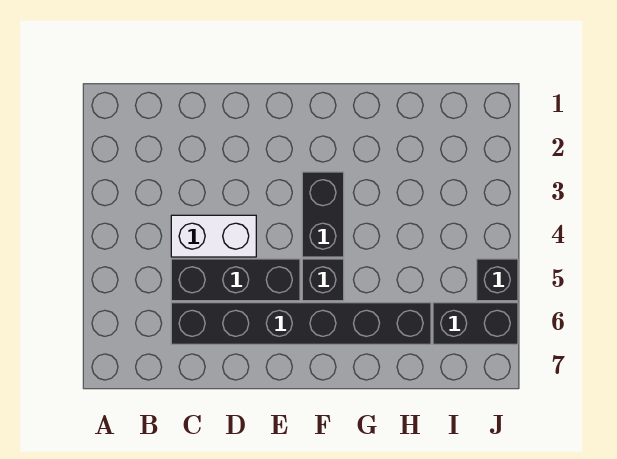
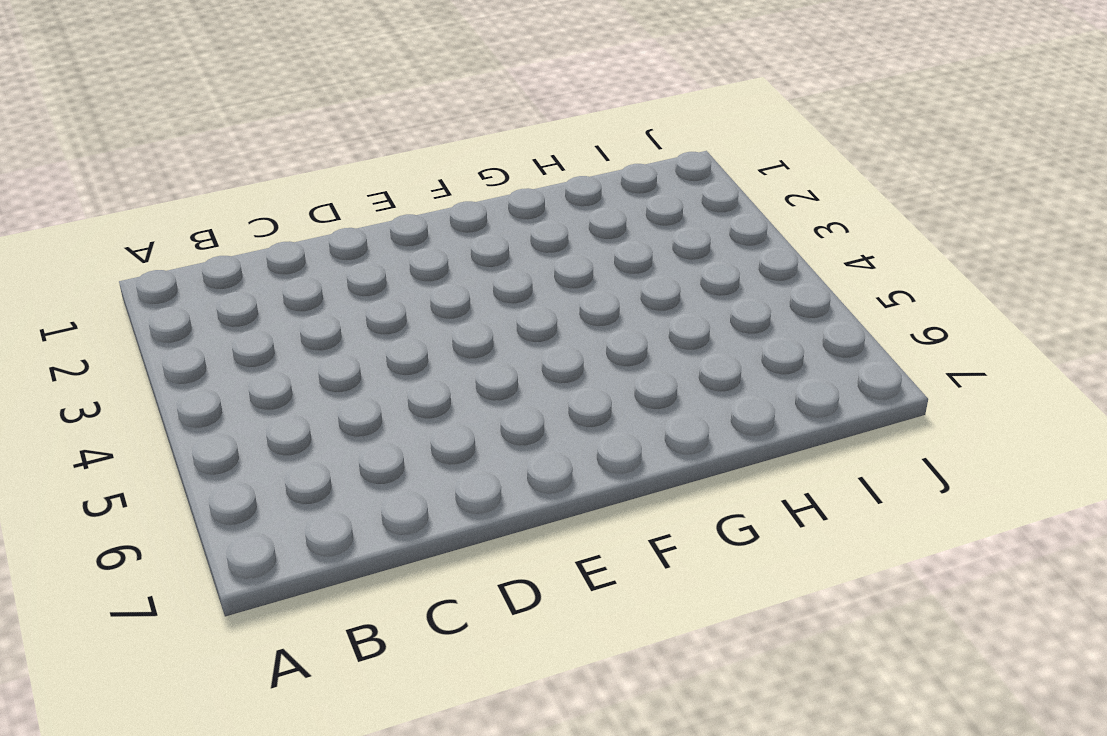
none -> white 1x2 brick [171,215,256,257]
none -> black 1x3 brick [171,259,300,301]

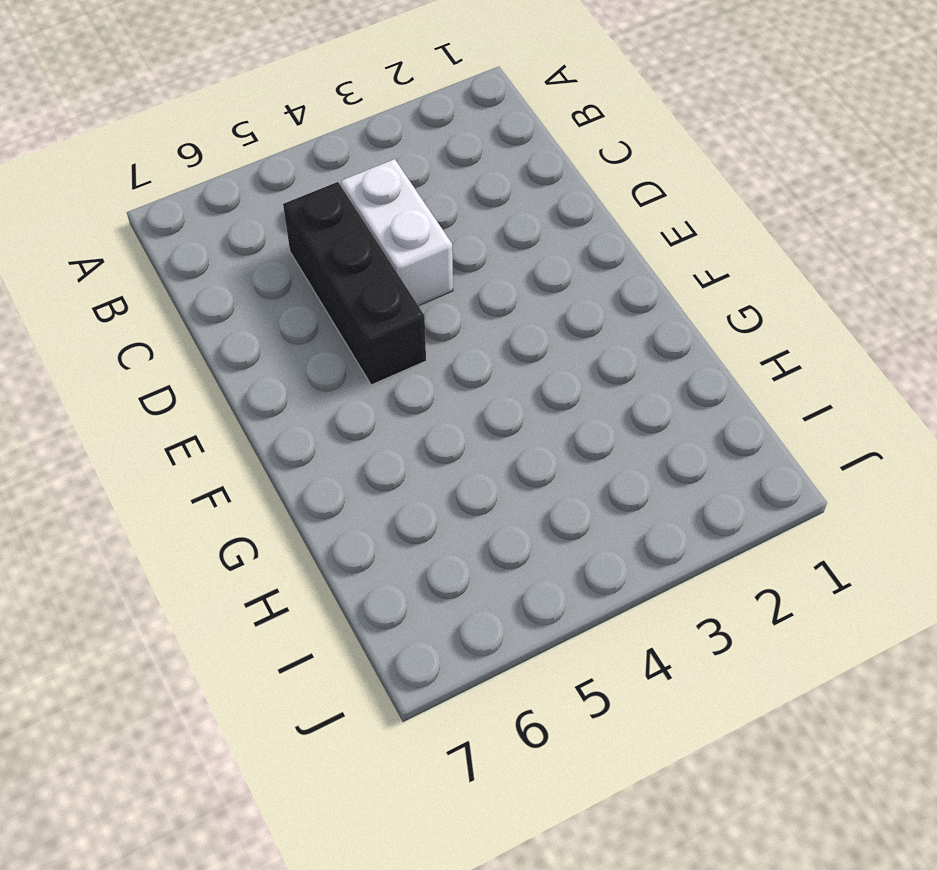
none -> black 1x6 brick [171,303,431,344]
none -> black 1x2 brick [302,172,344,257]

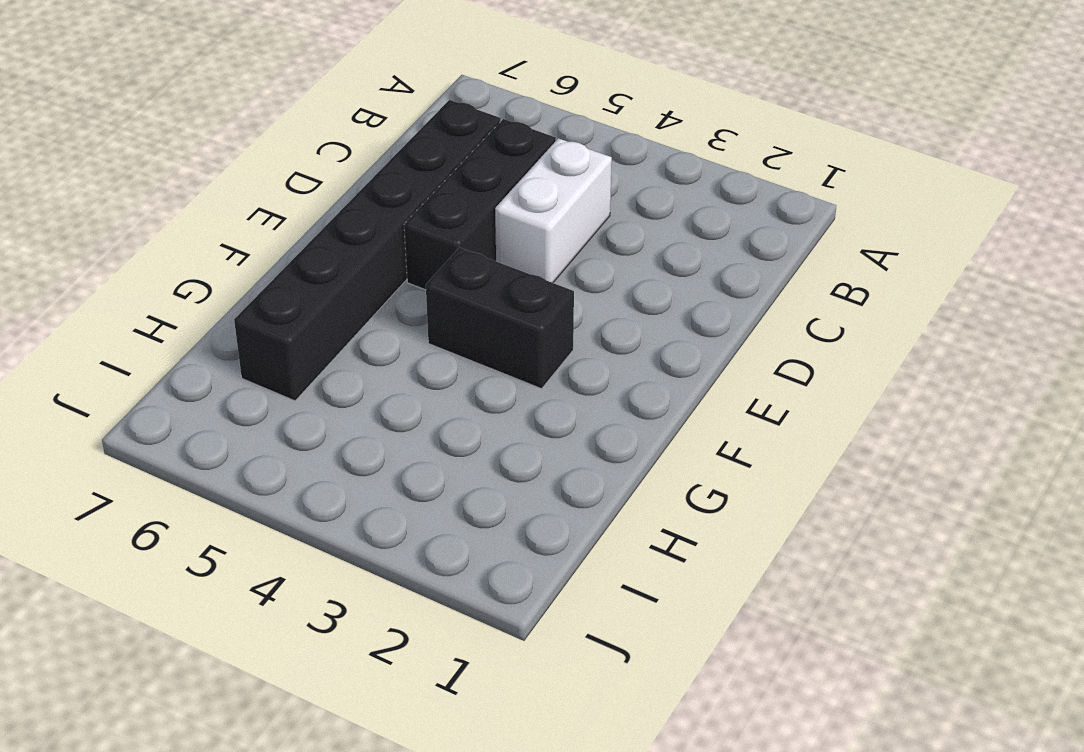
none -> black 1x1 brick [302,259,344,301]
none -> black 1x2 brick [433,303,518,344]

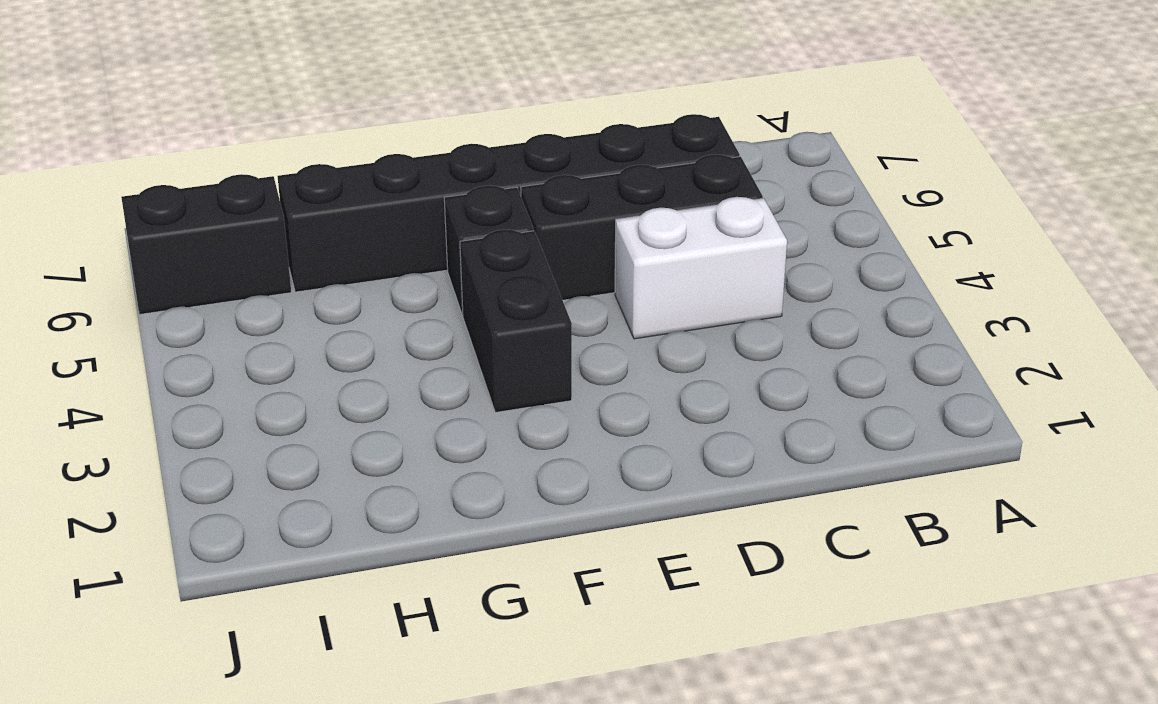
none -> black 1x1 brick [477,259,518,301]

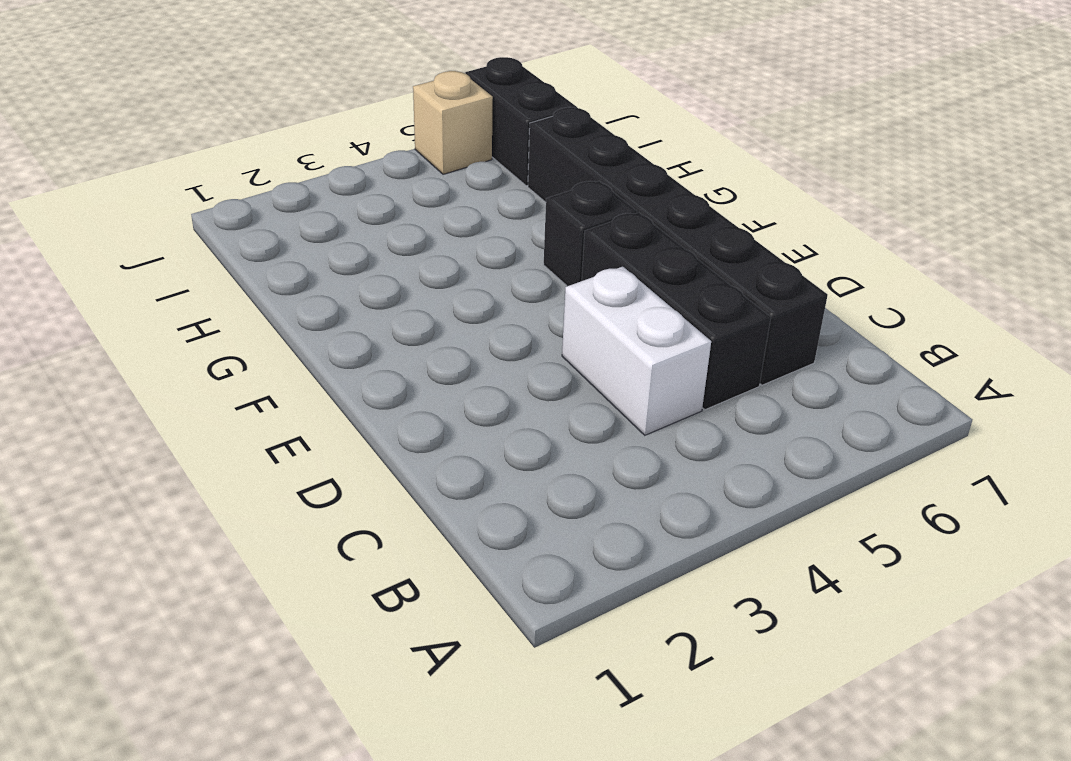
tan 1x1 brick [413,71,493,174] -> black 1x1 brick [477,259,518,301]
none -> black 1x2 brick [302,172,344,257]

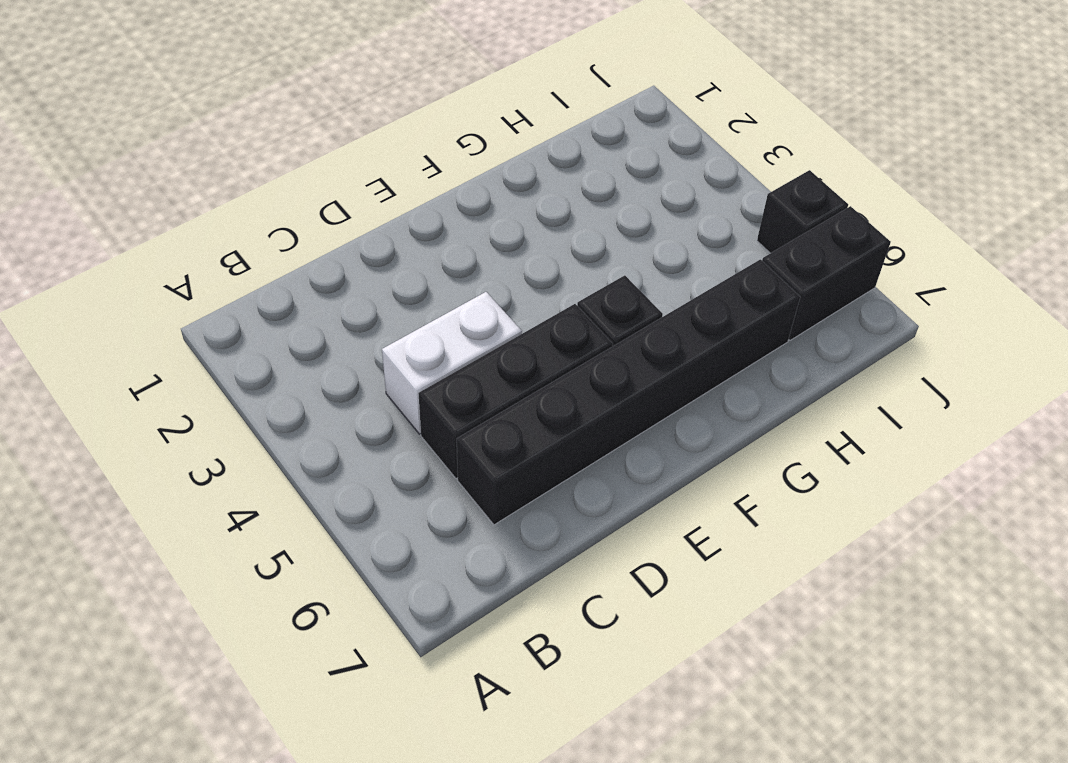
none -> black 1x2 brick [302,172,344,257]

